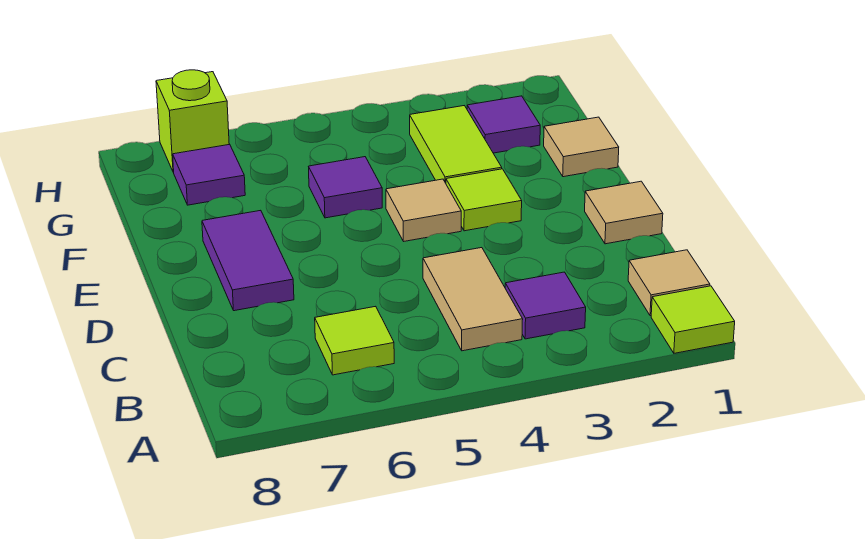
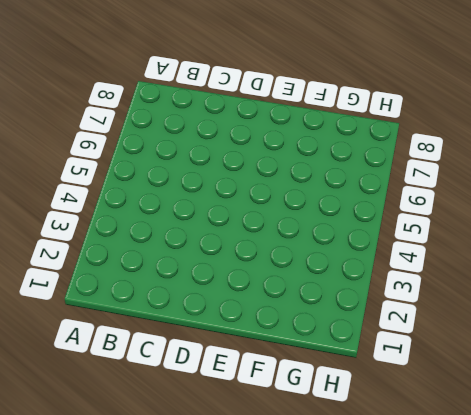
none -> lime 1x1 tile [651,286,735,353]
none -> tan 1x1 tile [628,250,710,316]
none -> purple 1x1 tile [505,272,586,339]

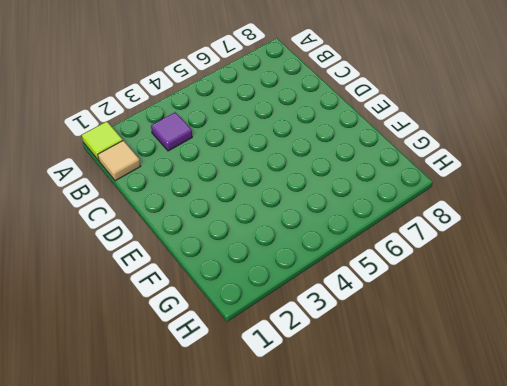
none -> tan 1x2 tile [423,248,523,351]
none -> lime 1x1 tile [315,306,394,375]
none -> tan 1x1 tile [585,181,663,244]

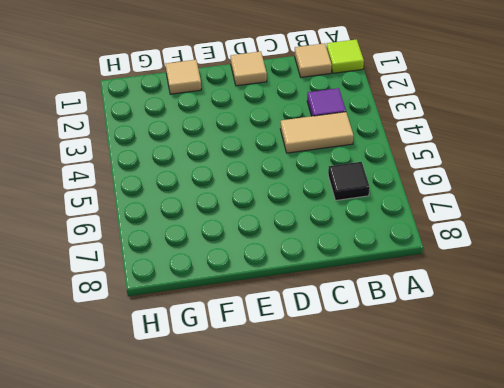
black 1x1 tile [328,162,370,200] -> lime 1x1 tile [315,306,394,375]
none -> purple 1x2 tile [202,210,294,311]
none -> lime 1x1 tile [446,169,522,231]
none -> tan 1x1 tile [386,179,461,241]

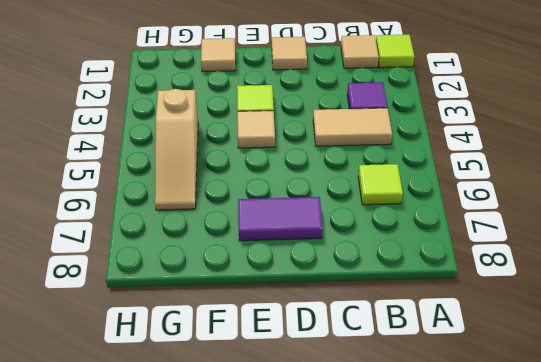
tan 1x3 slope [155,89,198,210] -> none
none -> lime 1x2 tile [410,106,502,183]
none -> purple 1x1 tile [309,157,382,218]
none -> purple 1x1 tile [467,96,540,153]

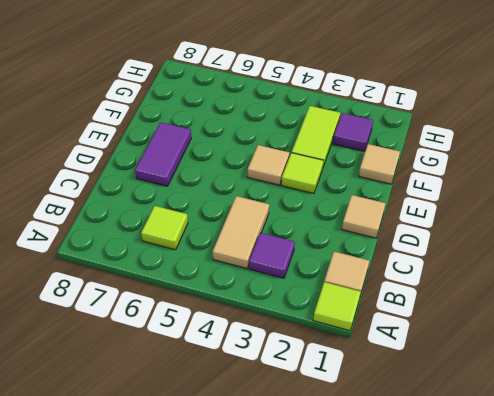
none -> purple 1x1 tile [309,157,382,218]
none -> purple 1x1 tile [173,144,245,205]
none -> lime 1x1 brick [156,70,229,172]

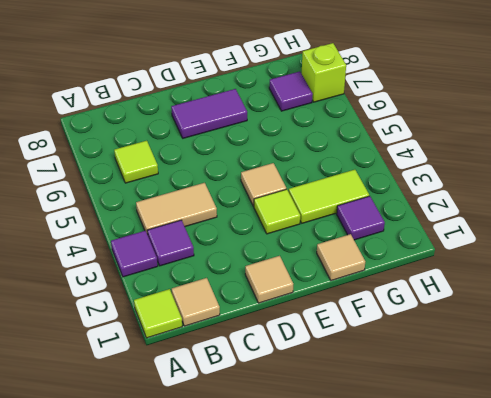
purple 1x1 tile [111,231,158,277] -> purple 1x1 tile moved to [309,157,382,218]

